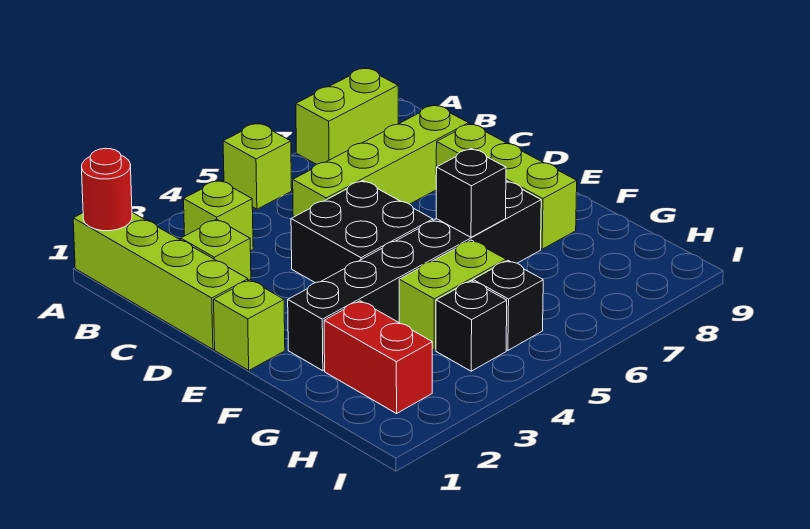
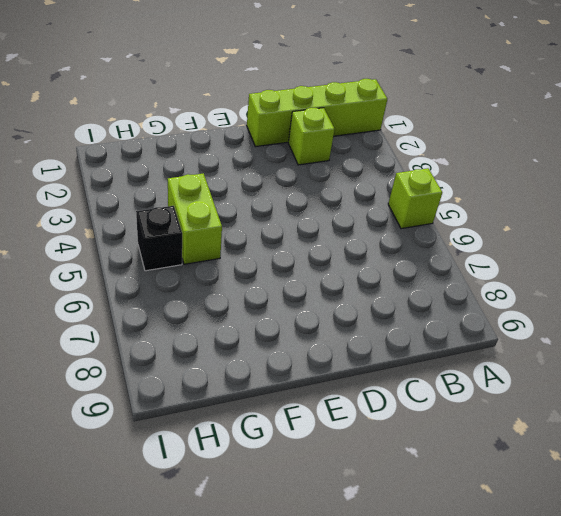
none -> lime 1x2 brick [296,68,398,164]
none -> lime 1x1 brick [184,180,253,251]
none -> lime 1x4 brick [293,105,469,217]

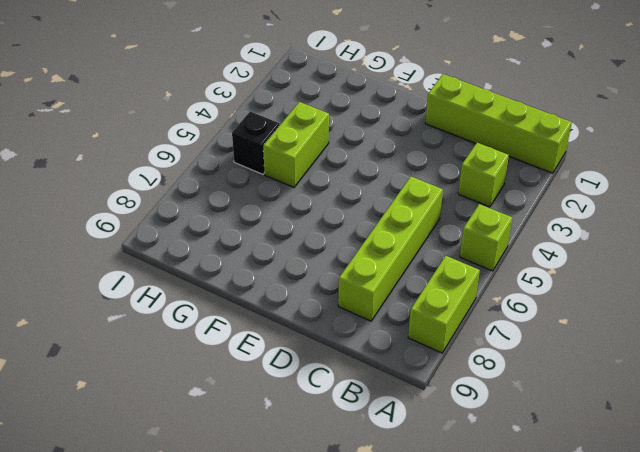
none -> lime 1x1 brick [181,219,251,280]
none -> black 2x2 brick [291,181,433,283]
none -> lime 1x3 brick [436,124,577,249]

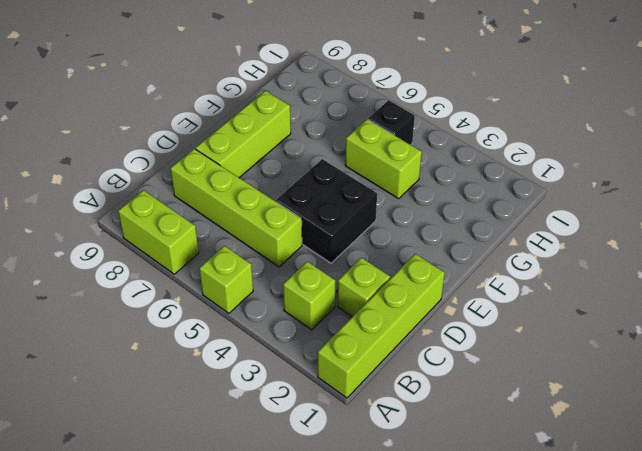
none -> lime 1x1 brick [214,280,285,370]
none -> black 1x6 brick [288,181,541,371]
none -> red 1x2 brick [324,301,432,414]

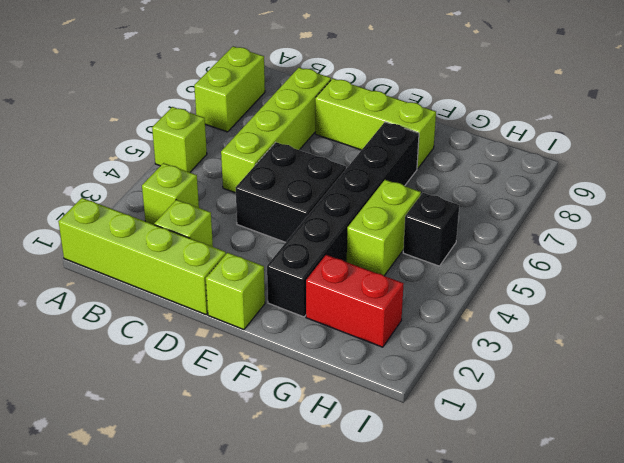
none -> black 1x1 brick [436,281,507,371]
none -> red 1x1 round brick [82,148,132,231]
none -> black 1x1 brick [436,149,506,237]

